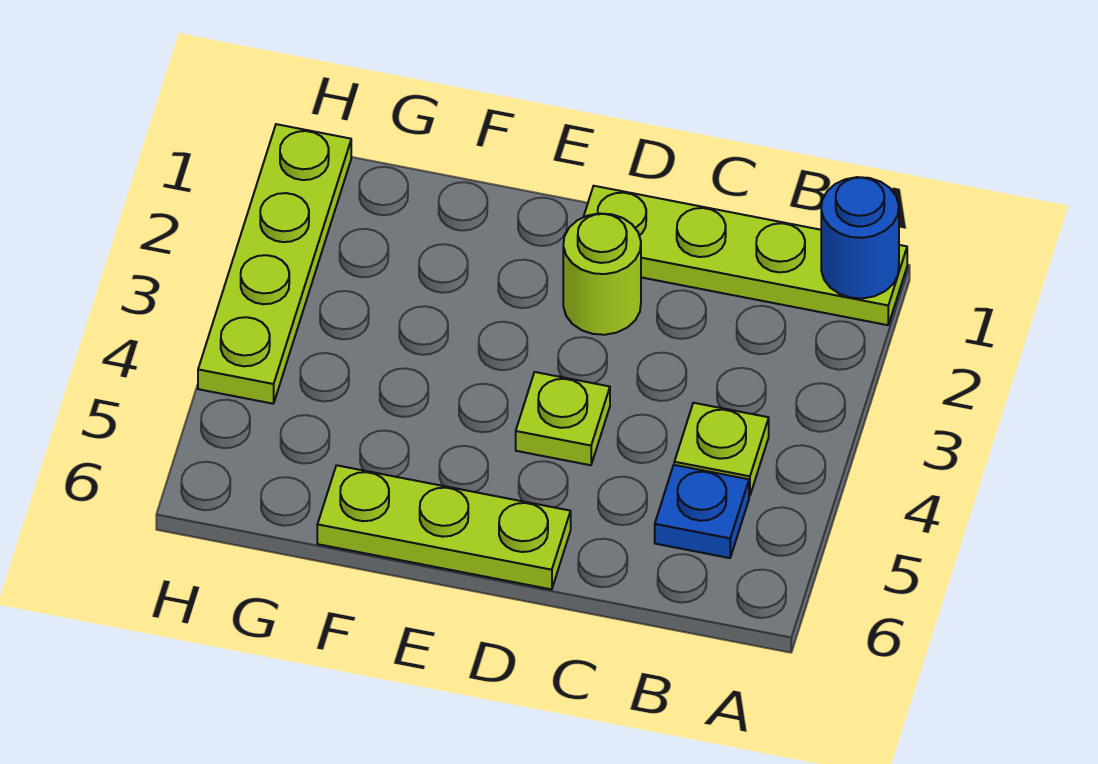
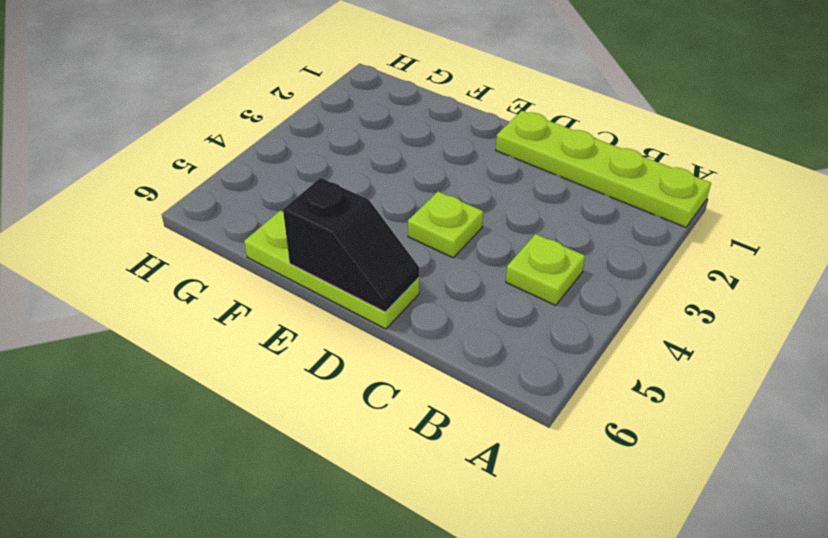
black 1x2 slope [283,178,419,312] -> none
none -> blue 1x1 plate [655,465,749,558]
none -> lime 1x1 round brick [563,213,641,335]

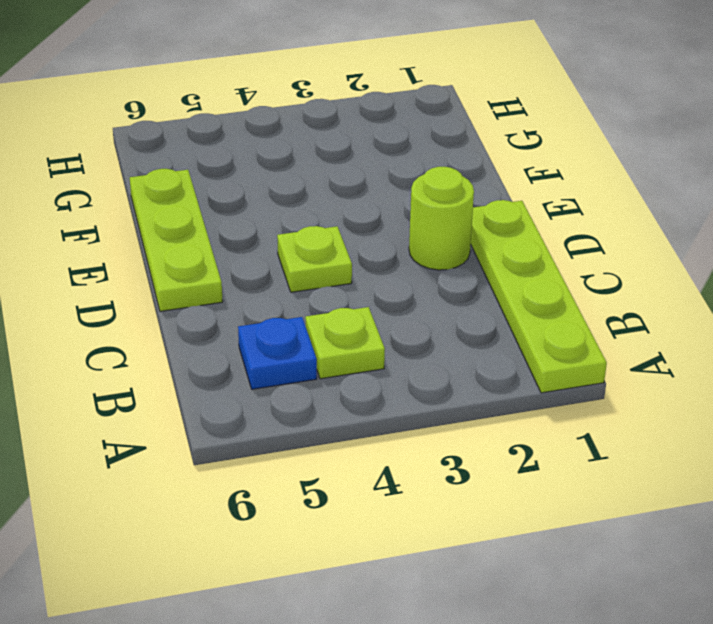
none -> lime 1x4 plate [198,124,351,404]
none -> blue 1x1 round brick [821,177,899,298]

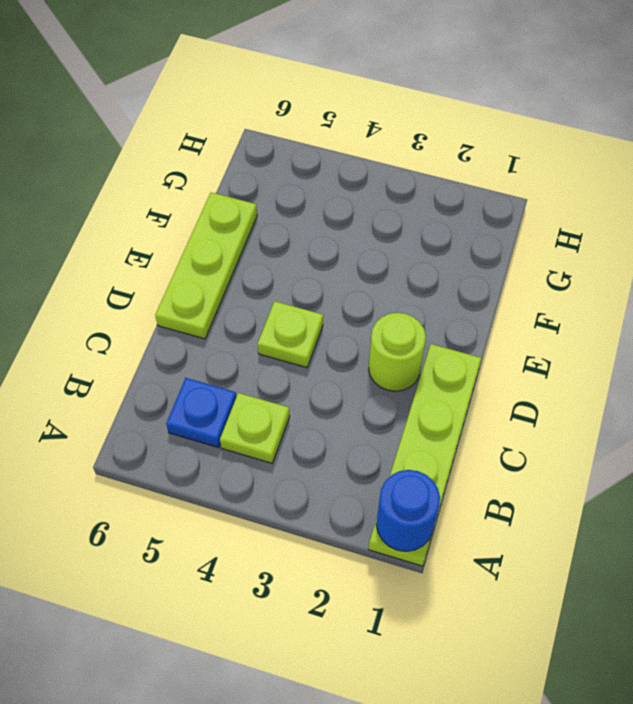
none -> lime 1x4 plate [198,124,351,404]

